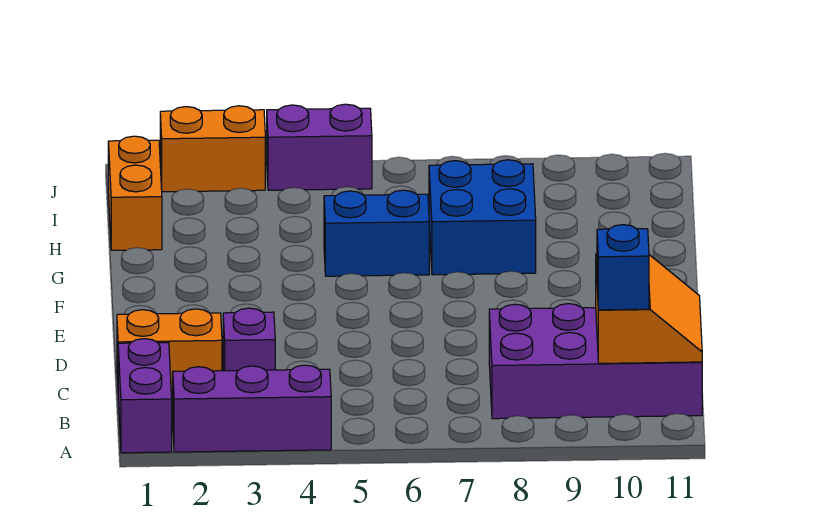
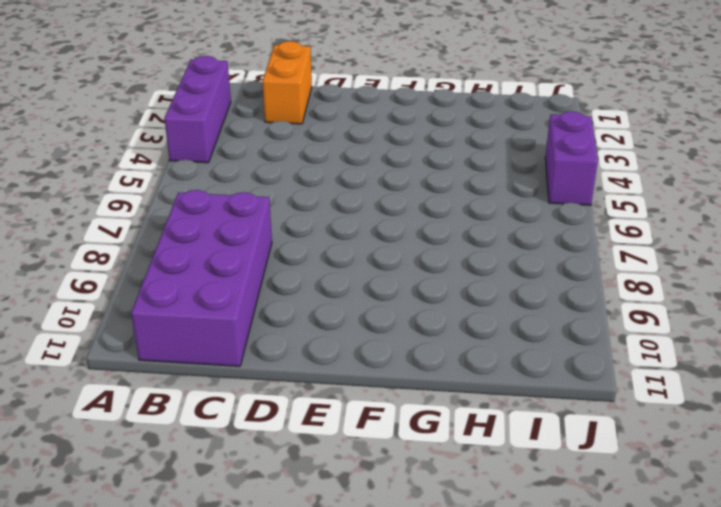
none -> purple 1x2 brick [118,339,172,453]
none -> purple 1x1 brick [223,308,275,371]
none -> blue 1x2 brick [324,190,429,276]

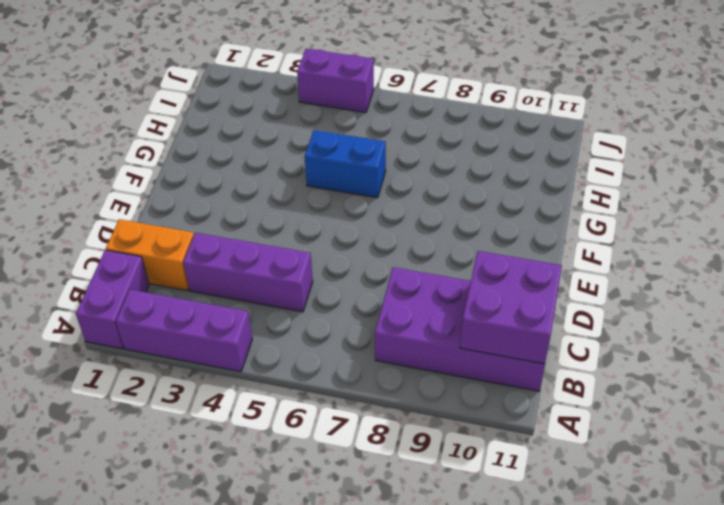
purple 2x2 brick [460,251,562,364] -> orange 2x2 slope [596,254,702,363]
purple 1x3 brick [183,233,313,312] -> purple 1x1 brick [223,308,275,371]
none -> blue 2x2 brick [429,160,536,275]
none -> orange 1x2 brick [108,136,162,250]
none -> orange 1x2 brick [160,106,265,192]

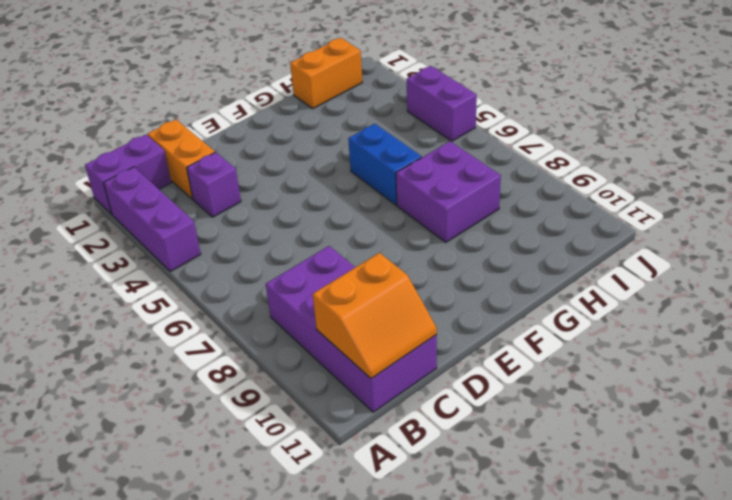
purple 2x2 brick [396,141,501,242] -> blue 2x2 brick [429,160,536,275]
none -> orange 1x2 brick [160,106,265,192]
none -> blue 1x1 brick [597,225,649,310]

